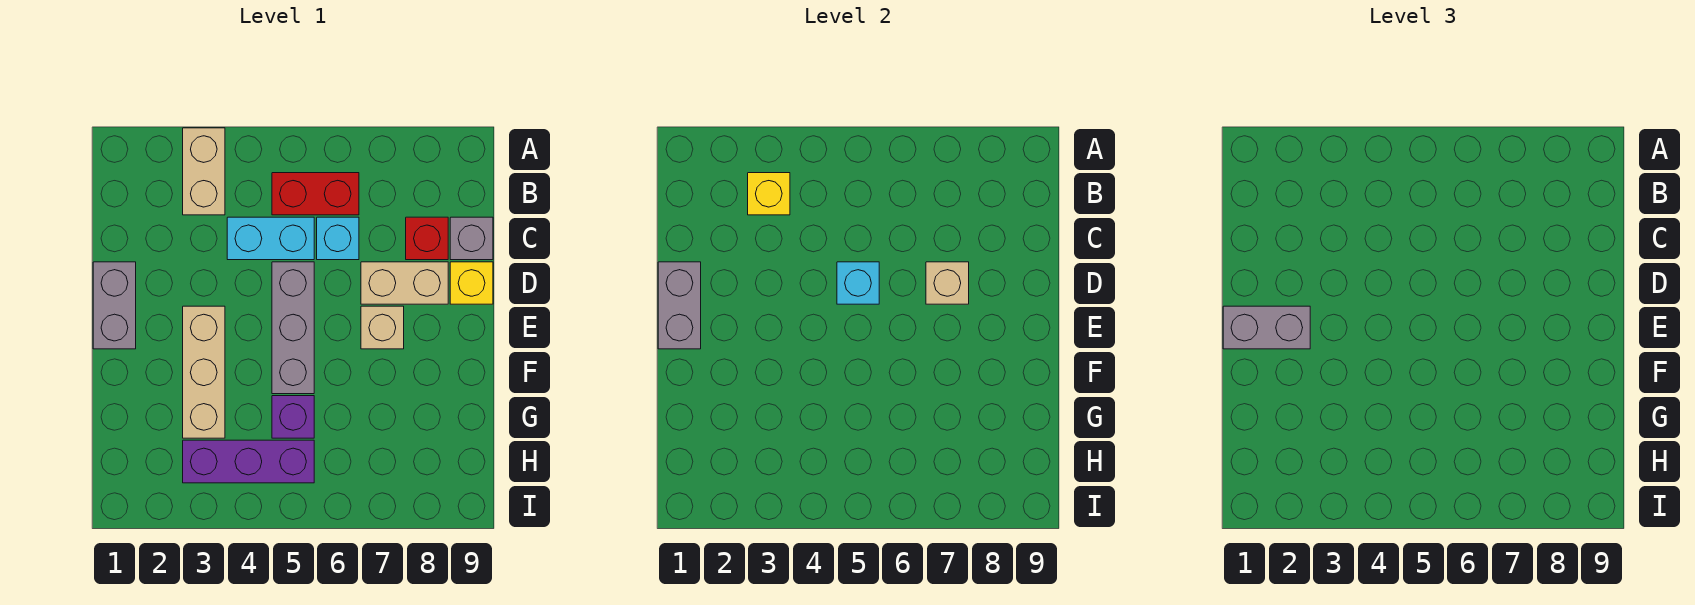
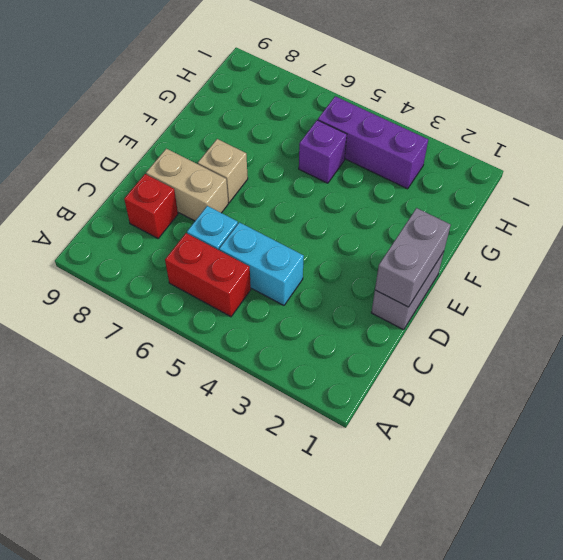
none -> tan 1x2 brick [183,128,225,215]
none -> grey 1x1 brick [450,217,493,260]
none -> grey 1x3 brick [272,262,314,394]

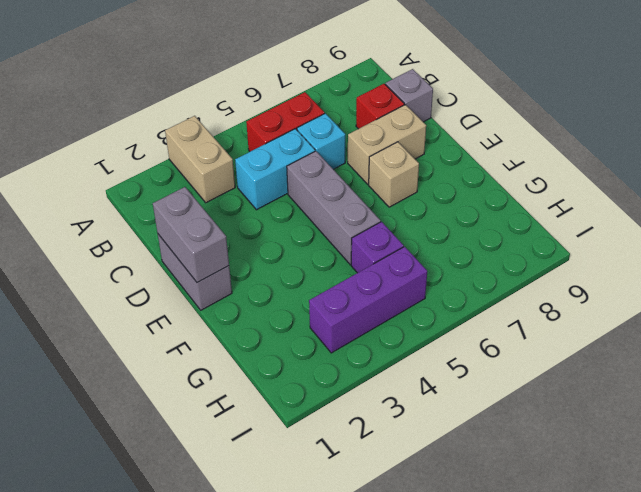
none -> yellow 1x1 brick [450,262,493,304]
none -> tan 1x3 brick [183,306,225,438]
none -> yellow 1x1 brick [748,173,790,215]

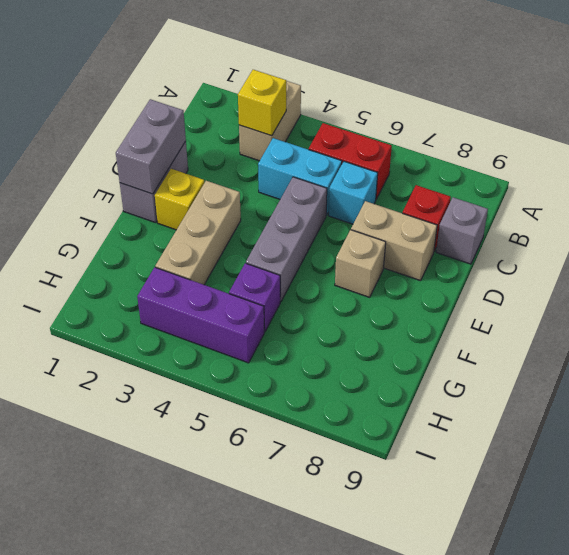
yellow 1x1 brick [155,169,204,230] -> yellow 1x1 brick moved to [450,262,493,304]
none -> cyan 1x1 brick [837,262,879,304]
none -> tan 1x1 brick [926,262,969,304]
none -> grey 1x2 brick [1223,306,1310,349]

